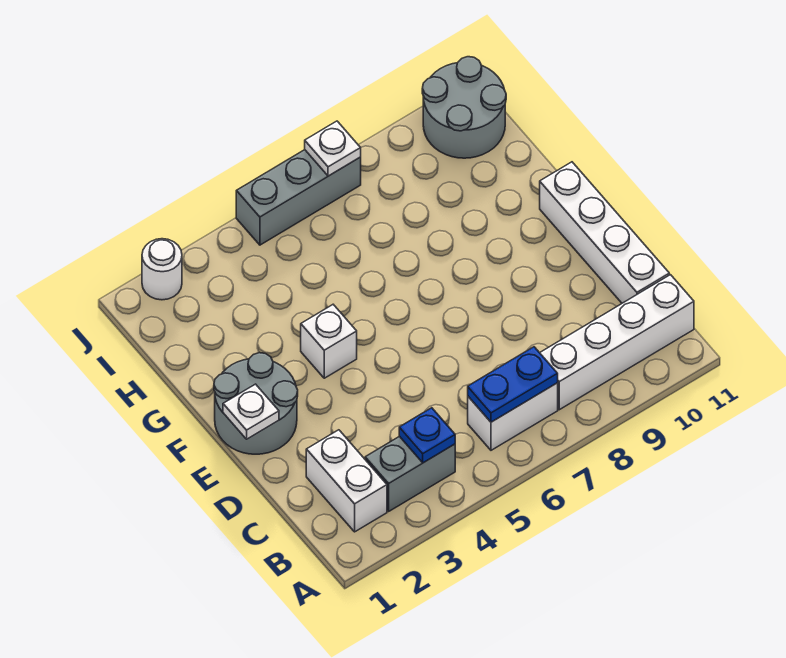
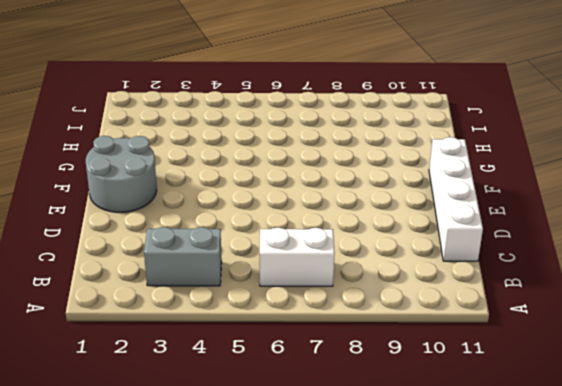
none -> white 1x2 brick [306,430,387,532]
none -> white 1x4 brick [540,275,694,410]
none -> white 1x1 brick [301,305,357,378]

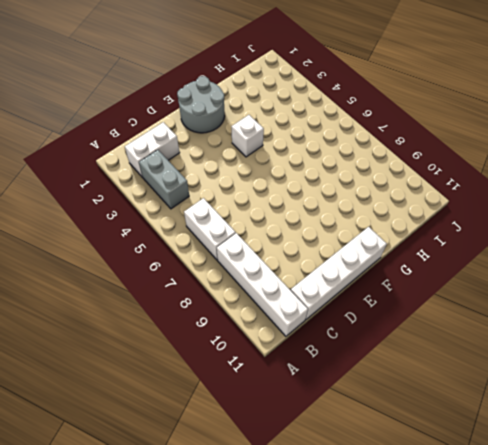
none -> grey 2x2 round brick [422,57,506,158]
none -> white 1x1 round brick [142,239,182,300]
none -> grey 1x3 brick [236,150,361,245]

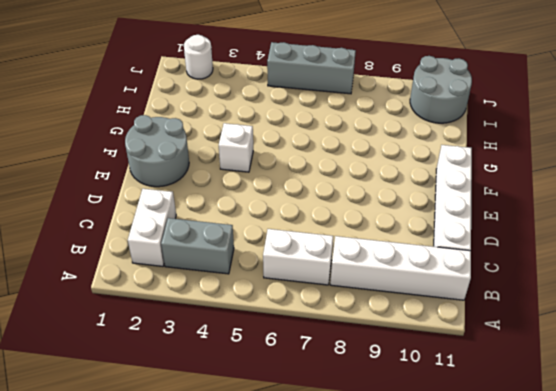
none -> blue 1x1 plate [399,408,455,463]
none -> blue 1x2 plate [468,347,558,422]
none -> white 1x1 plate [223,384,279,439]

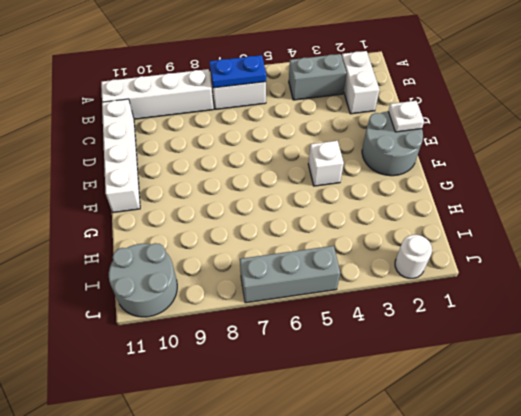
none -> blue 1x1 plate [399,408,455,463]
none -> white 1x1 plate [305,121,361,176]

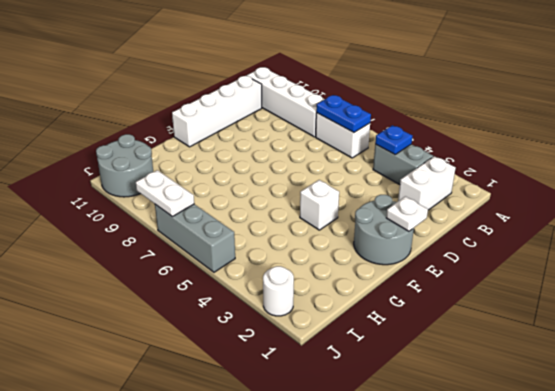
white 1x2 plate [136,170,194,217] -> white 1x1 plate [305,121,361,176]

